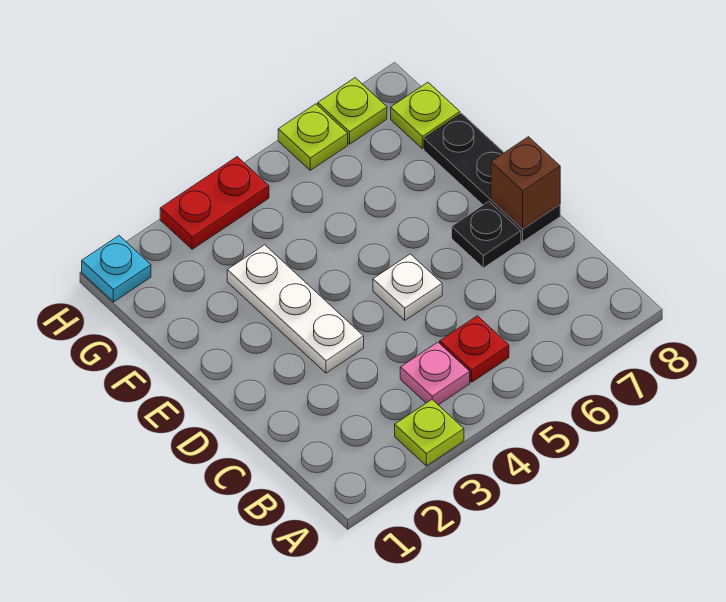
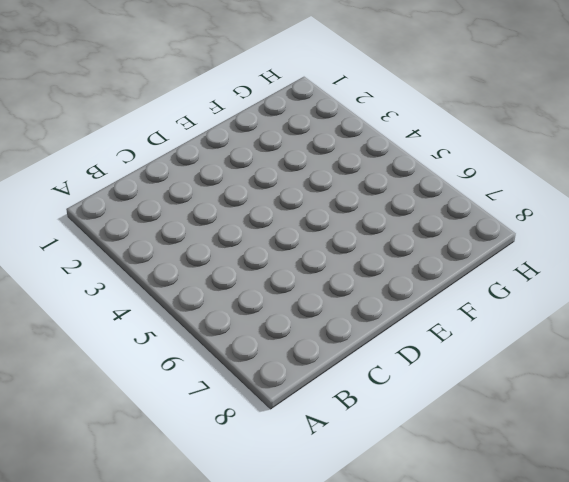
none -> lime 1x1 plate [395,400,464,466]
none -> pink 1x1 plate [400,342,470,405]
none -> red 1x1 plate [440,316,509,382]

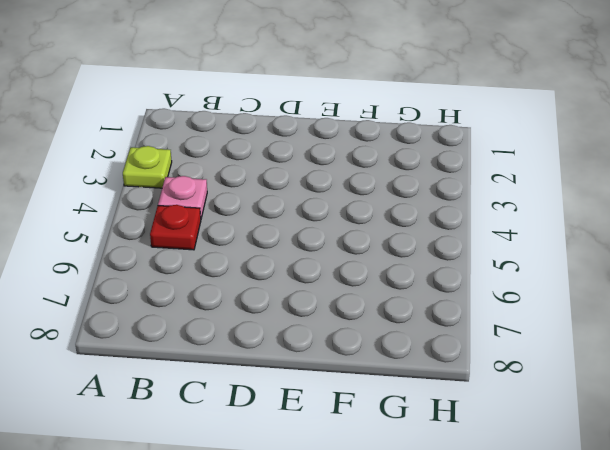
none -> white 1x3 plate [227,245,364,373]
none -> white 1x1 plate [373,254,442,320]
none -> black 1x1 plate [452,202,521,268]

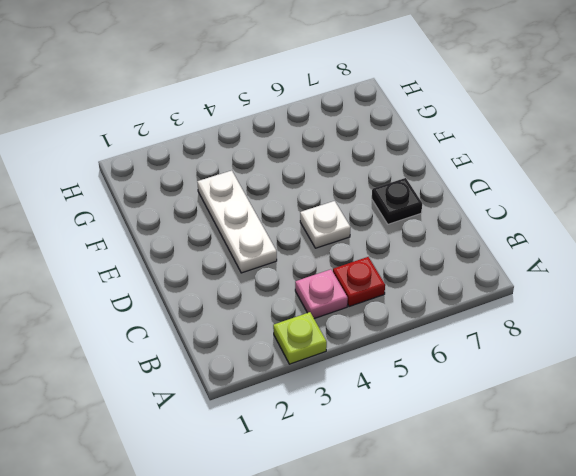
none -> black 1x3 plate [424,113,560,241]
none -> lime 1x1 plate [391,82,460,149]
none -> cyan 1x1 plate [82,236,151,302]

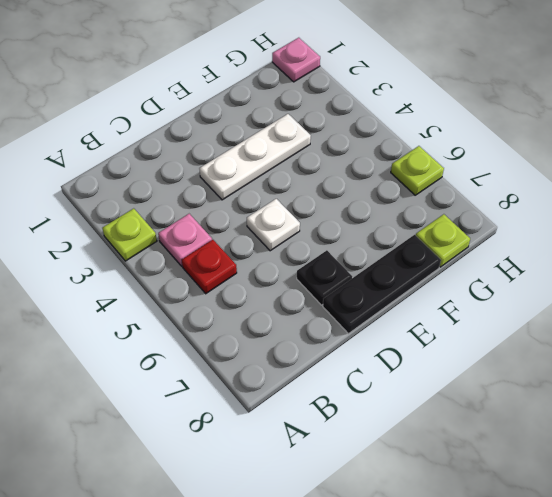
pink 1x1 plate [272,38,320,82] -> cyan 1x1 plate [82,236,151,302]
none -> red 1x2 plate [160,157,269,249]
none -> lime 1x1 plate [318,78,387,144]
none -> brown 1x1 brick [491,137,560,229]

